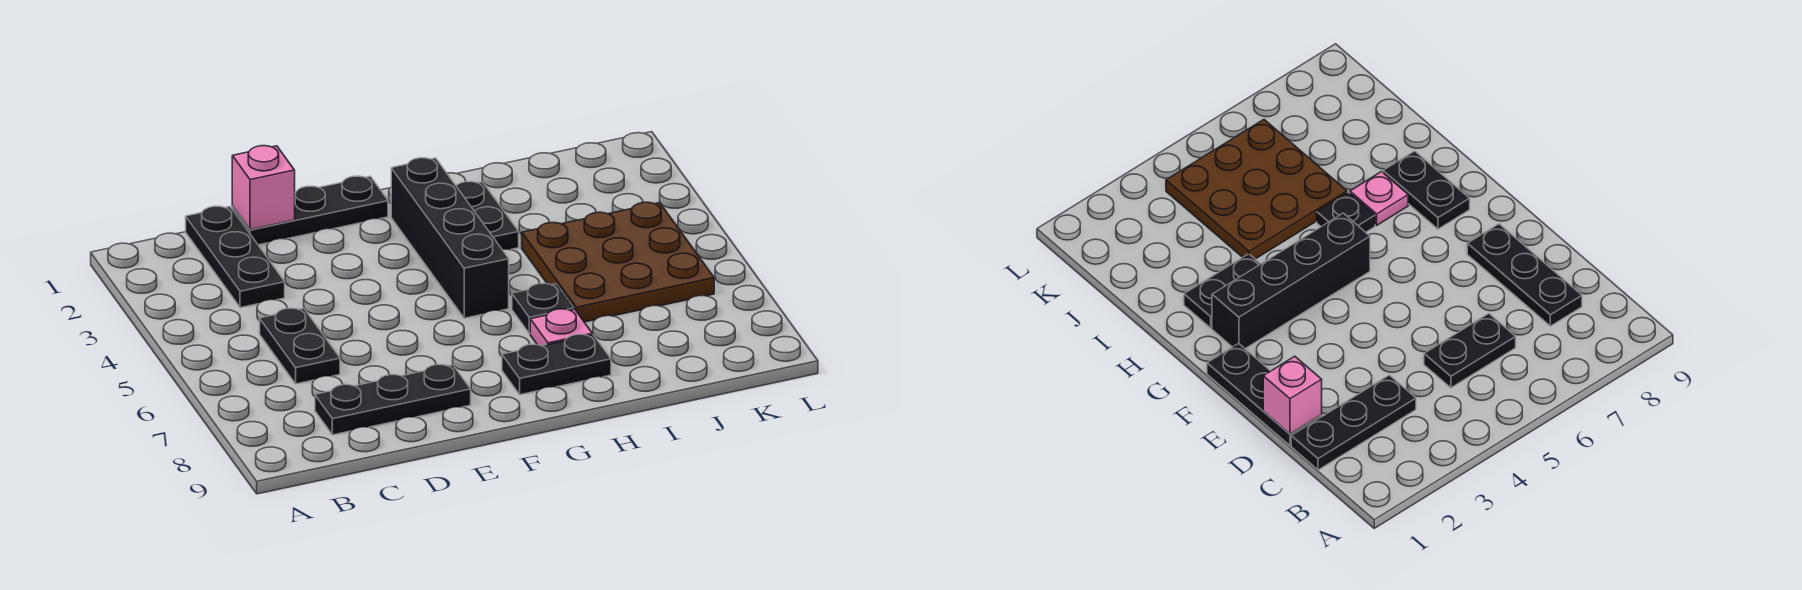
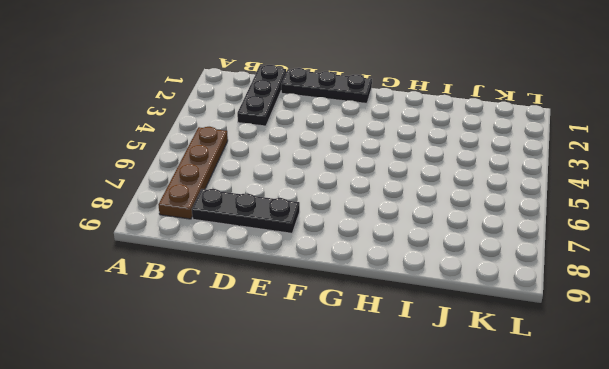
brown 1x4 plate [158,127,228,219] -> none
none -> black 1x2 plate [260,308,340,384]
none -> black 1x4 brick [391,158,509,318]

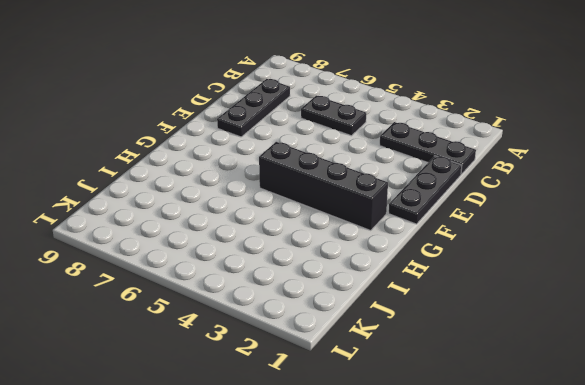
none -> black 1x2 plate [502,334,611,395]
none -> black 1x2 plate [456,182,519,250]

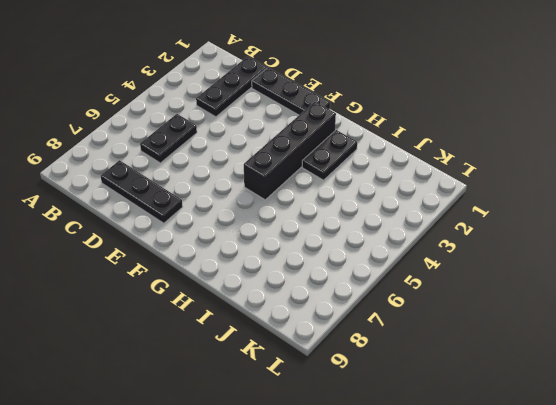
none -> black 1x2 plate [502,334,611,395]
none -> black 1x1 plate [512,283,574,334]

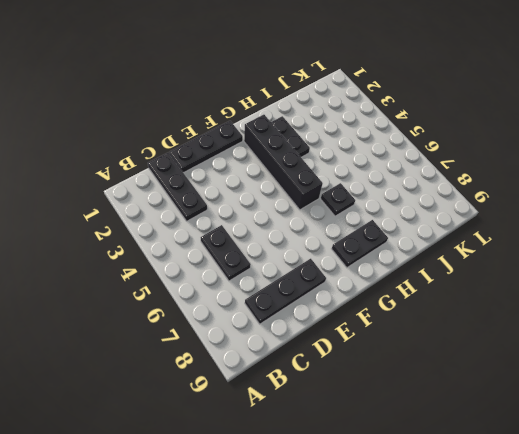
none -> pink 1x1 plate [530,309,592,346]
none -> brown 3x3 plate [522,202,714,322]

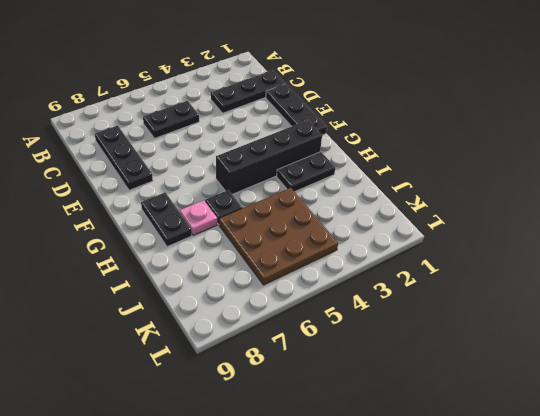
none -> pink 1x1 brick [232,146,295,230]

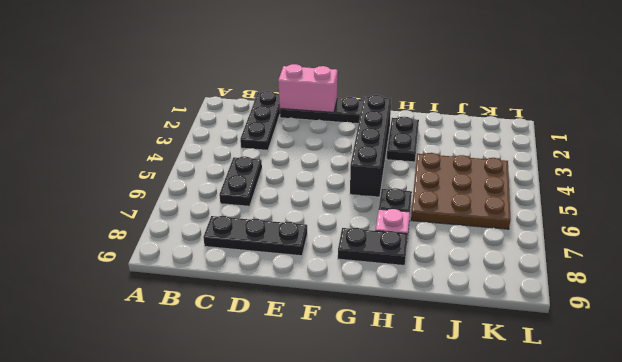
pink 1x2 brick [278,64,338,112] -> pink 1x1 brick [232,146,295,230]

